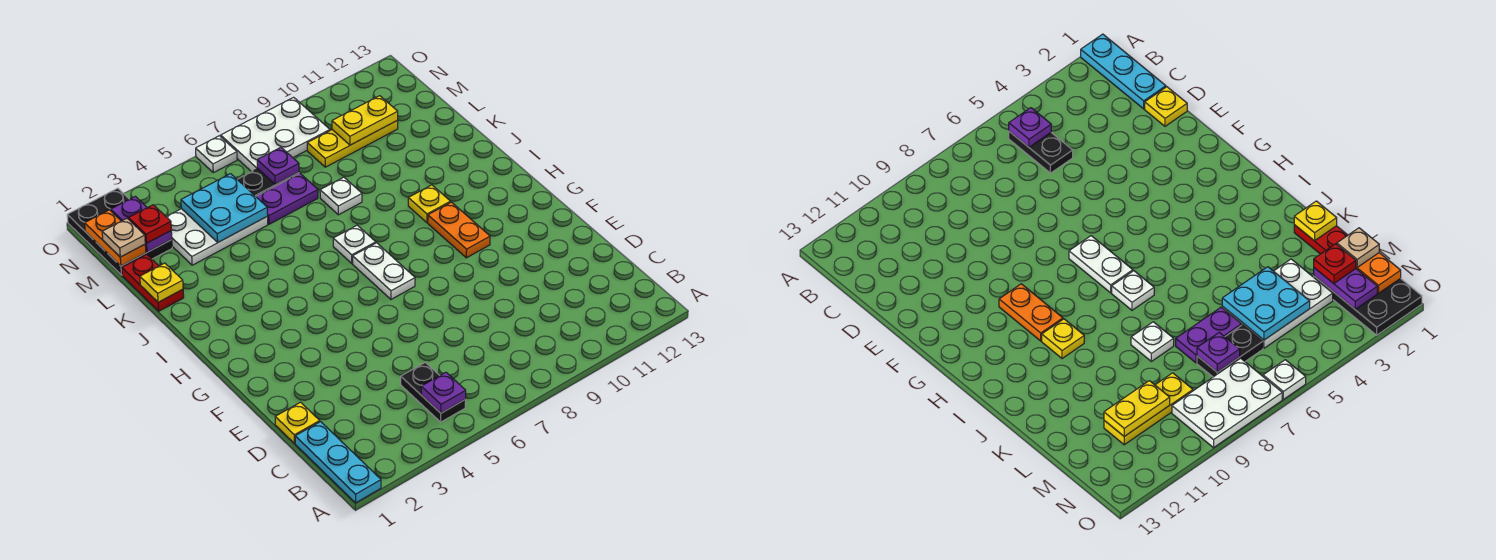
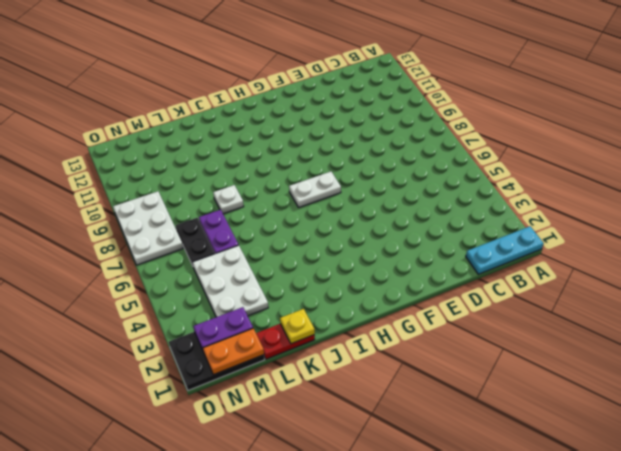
none -> black 1x2 plate [401,362,466,422]
none -> yellow 1x1 plate [275,402,320,443]
none -> orange 1x2 plate [428,202,490,258]

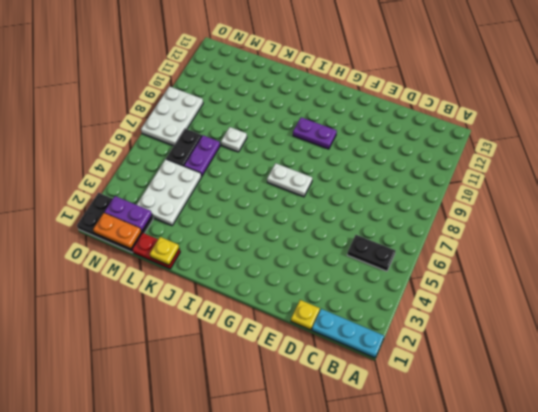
purple 1x2 plate [293,117,337,149] -> orange 1x2 plate [428,202,490,258]
none -> white 1x1 plate [333,225,376,263]
none -> yellow 1x1 plate [408,185,450,223]
none -> yellow 1x3 plate [307,120,398,167]

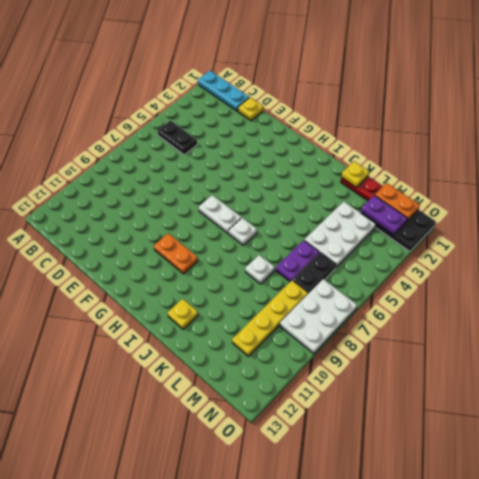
yellow 1x1 plate [167,299,198,329] -> yellow 1x1 plate moved to [408,185,450,223]
yellow 1x4 plate [232,281,308,356] -> yellow 1x3 plate [307,120,398,167]
none -> white 1x1 plate [196,136,237,173]
none -> purple 1x1 plate [421,372,466,413]
none -> cyan 2x2 plate [181,174,268,243]

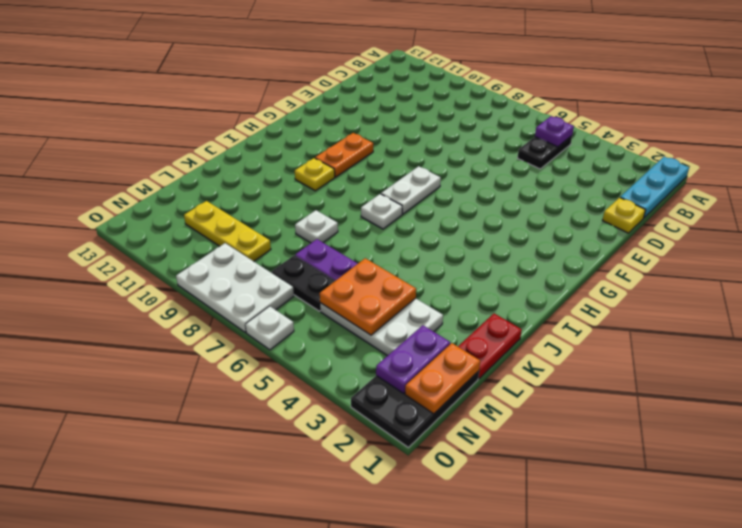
orange 2x2 plate [320,258,416,335] -> cyan 2x2 plate [181,174,268,243]
none -> yellow 1x1 plate [140,263,183,302]
none -> purple 1x1 plate [257,147,299,185]
none -> yellow 1x2 plate [332,96,398,145]

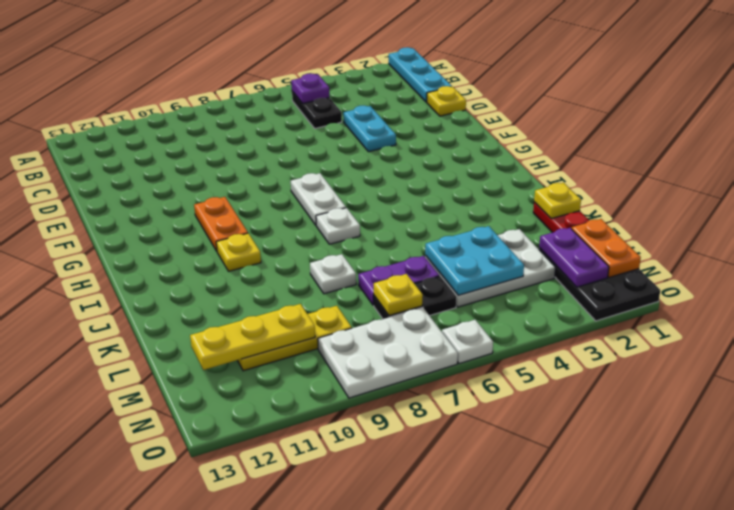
cyan 1x2 plate [344,105,396,152] -> none
yellow 1x1 plate [374,274,423,316] -> purple 1x1 plate [257,147,299,185]
yellow 1x3 plate [190,304,315,370] -> yellow 1x2 plate [332,96,398,145]
none -> tan 1x1 plate [102,219,145,257]
none -> red 1x1 plate [128,205,171,243]

